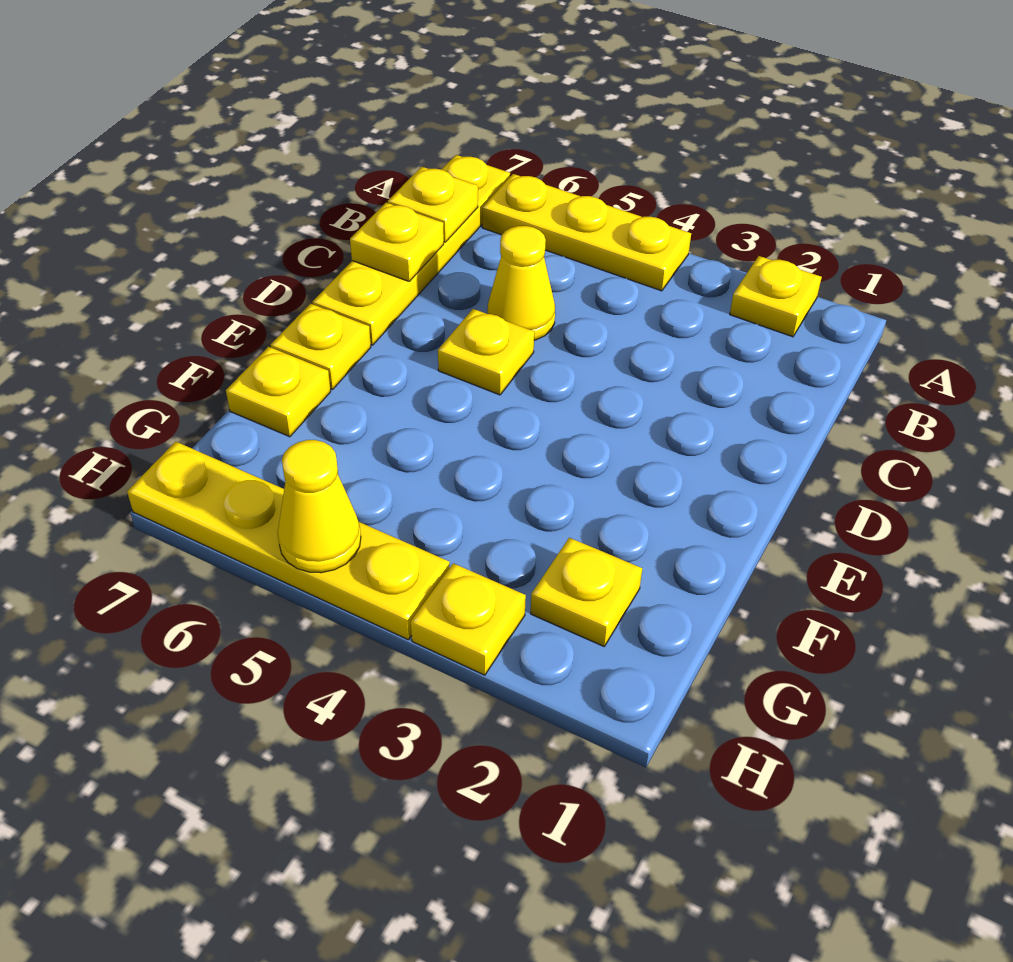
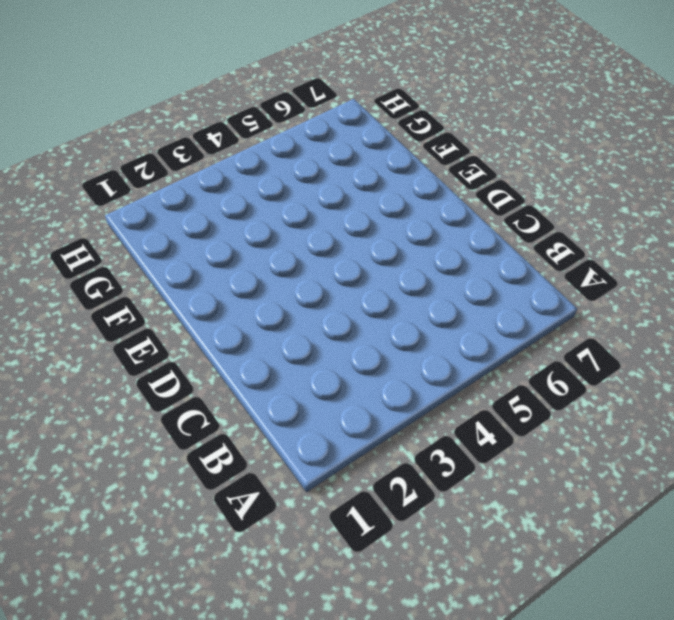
none -> yellow 1x1 plate [730,256,822,337]
none -> yellow 1x3 plate [482,174,691,291]
none -> yellow 1x4 plate [313,155,510,345]

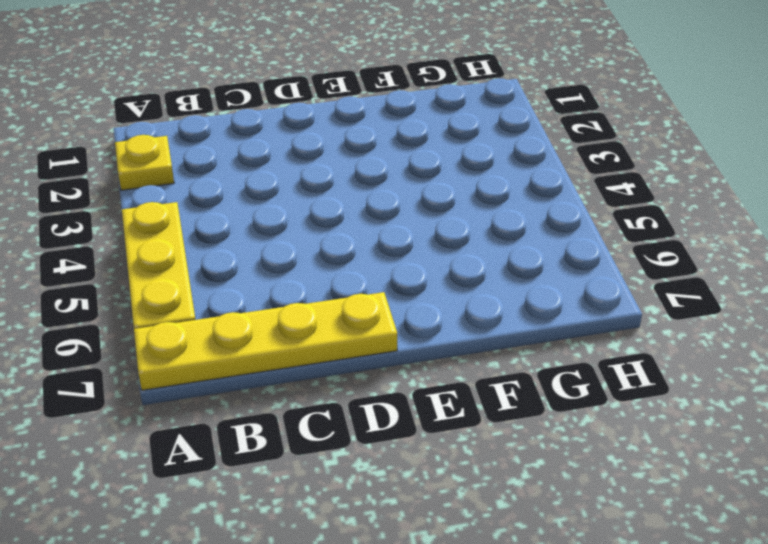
none -> yellow 1x1 cone [487,226,555,340]
none -> yellow 1x1 plate [438,309,534,395]
none -> yellow 1x1 plate [271,304,371,389]

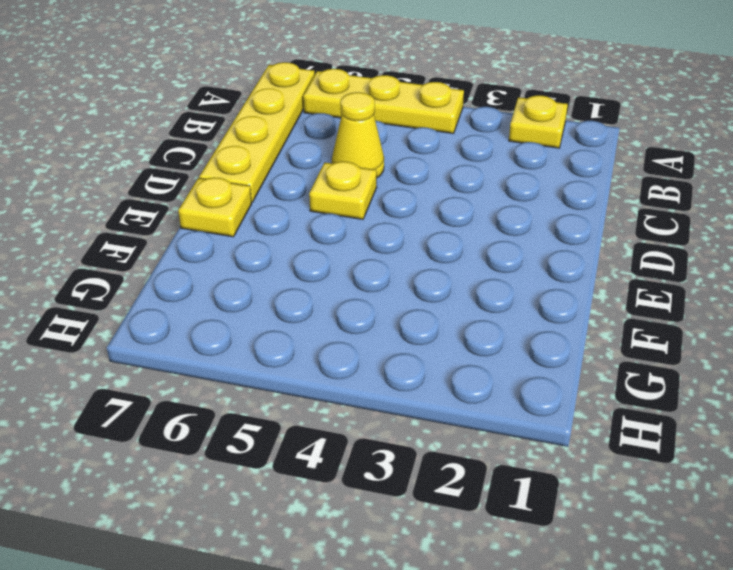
none -> yellow 1x1 plate [226,347,331,437]
none -> yellow 1x1 plate [531,538,642,646]
none -> yellow 1x1 plate [411,563,526,675]

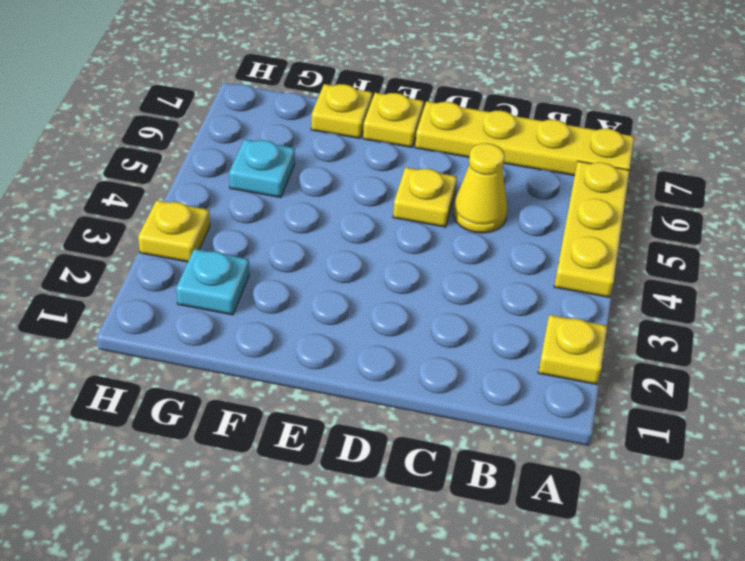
cyan 1x1 plate [176,249,249,315] -> yellow 1x1 plate [531,538,642,646]
cyan 1x1 plate [229,139,295,198] -> none
none -> yellow 1x4 plate [127,442,450,640]
none -> yellow 1x1 plate [388,167,478,242]
none -> yellow 1x1 plate [350,203,444,281]

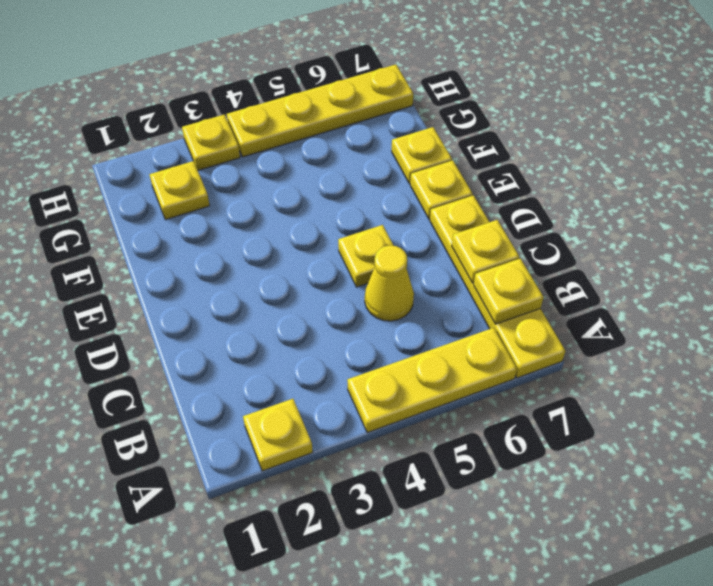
none -> yellow 1x1 cone [278,440,361,573]

